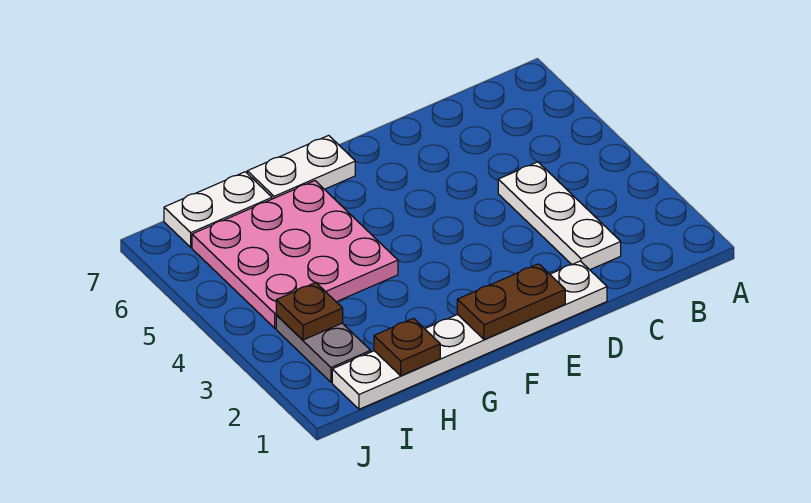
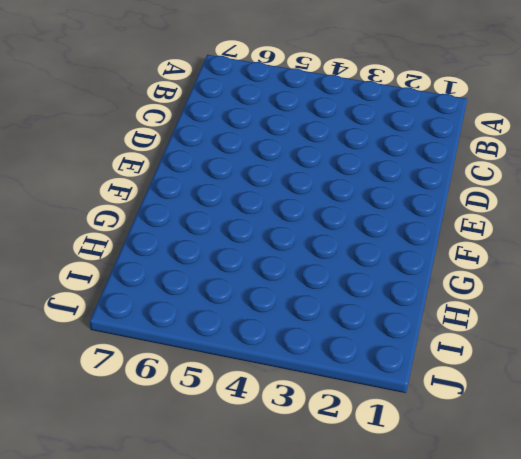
none -> white 1x3 plate [498,162,621,270]
none -> white 1x6 plate [332,261,607,409]

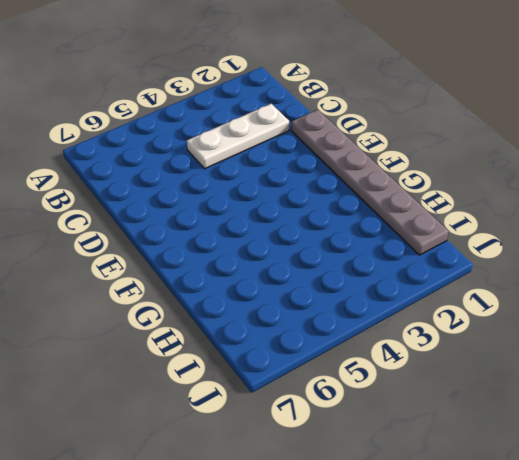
grey 1x6 plate [291,110,449,255] -> white 1x6 plate [332,261,607,409]
none -> white 1x2 plate [247,135,355,199]
none -> pink 3x3 plate [192,181,398,328]

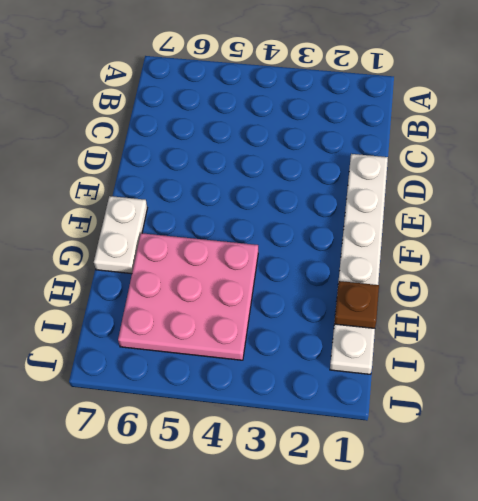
none -> white 1x3 plate [498,162,621,270]
none -> white 1x2 plate [164,172,272,247]

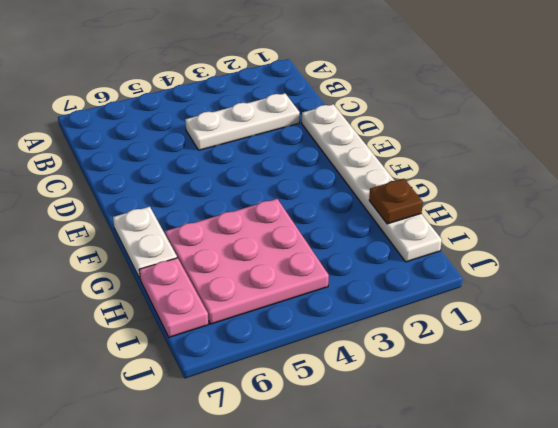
pink 1x2 plate [139,258,209,337] -> white 1x2 plate [164,172,272,247]
none -> grey 1x2 plate [276,315,371,382]
none -> brown 1x2 plate [457,264,565,340]

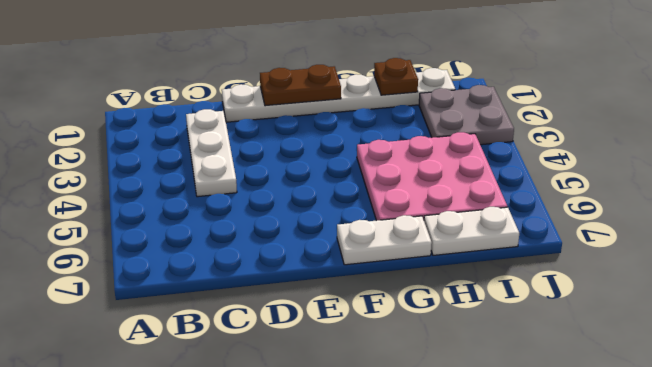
grey 2x2 plate [419,85,514,145] -> grey 1x2 plate [276,315,371,382]
none -> brown 1x1 plate [276,282,343,340]

